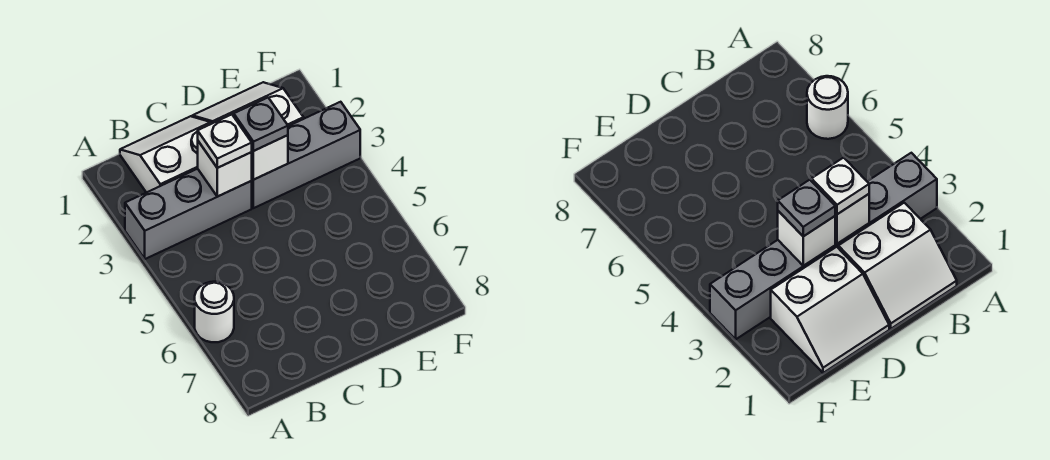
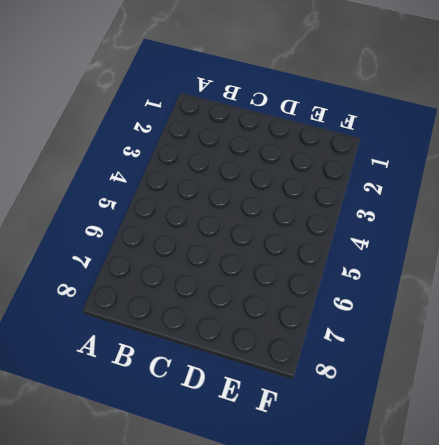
none -> grey 1x3 brick [125,169,252,259]
none -> white 1x1 round brick [195,282,234,342]

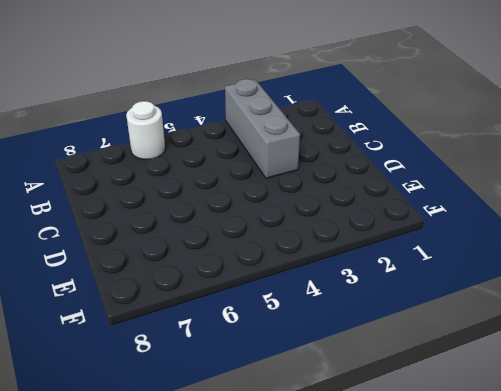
none -> white 2x2 slope [120,116,212,193]
none -> white 2x2 slope [192,82,304,126]

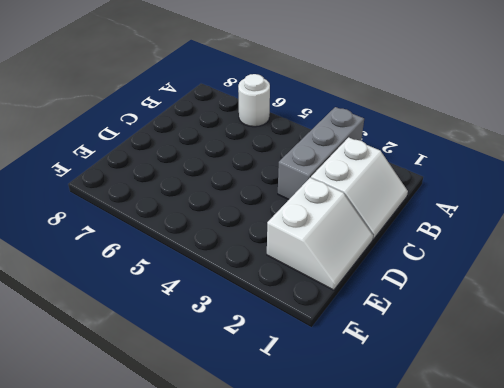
none -> grey 1x3 brick [252,102,360,208]
none -> white 1x1 brick [198,141,252,197]

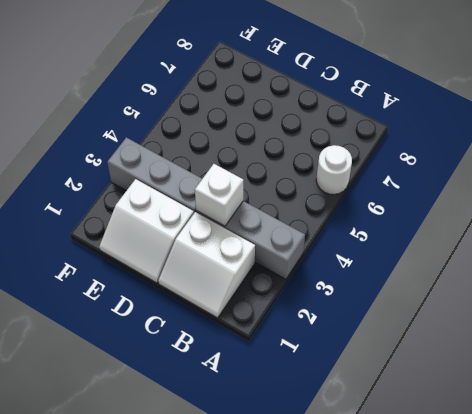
none -> white 1x1 brick [252,135,288,180]
none -> white 1x1 plate [198,115,252,168]

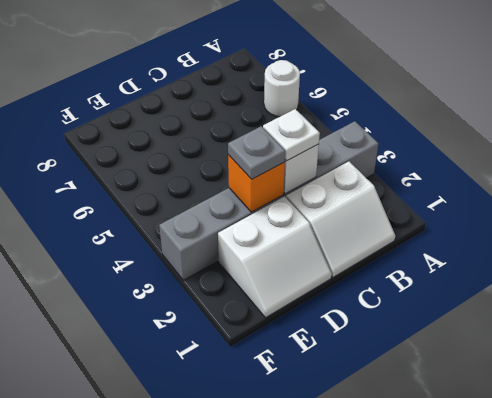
orange 1x1 brick [228,155,285,212] -> white 1x1 brick [252,135,288,180]

